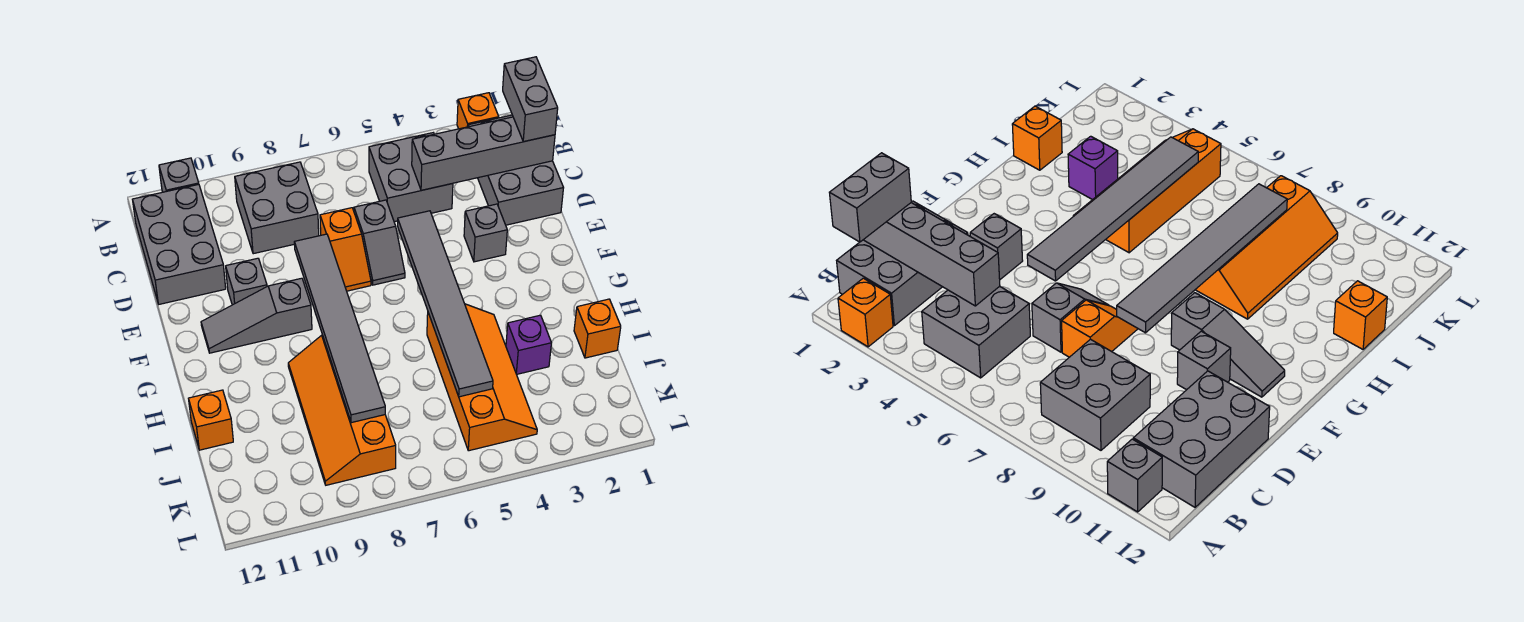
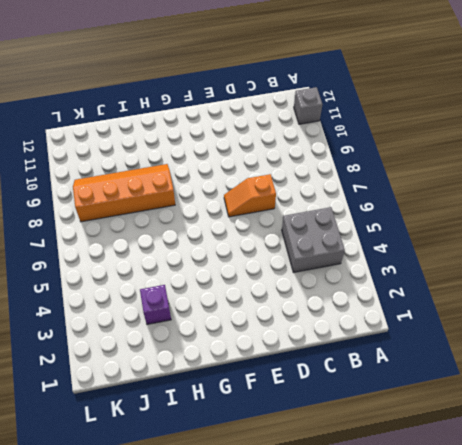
none -> orange 1x1 brick [457,93,499,129]
none -> grey 2x3 brick [468,115,563,225]
none -> grey 2x2 brick [235,162,319,254]

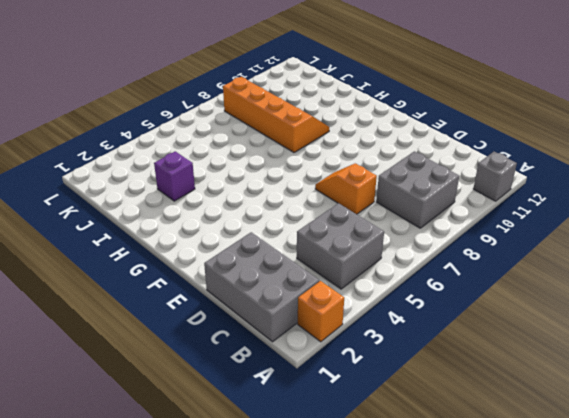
none -> grey 2x3 brick [132,184,226,304]
none -> grey 1x2 slope [354,200,405,285]
none -> grey 1x1 brick [464,204,507,262]

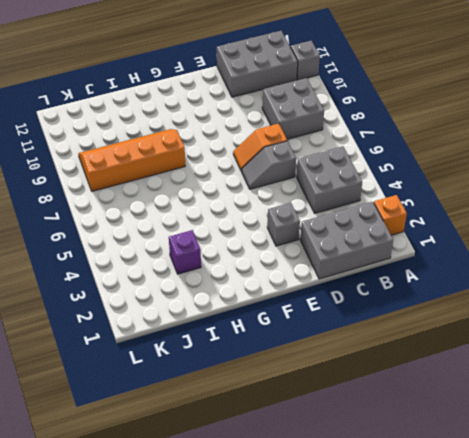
none -> grey 1x1 brick [226,258,267,305]
none -> grey 1x3 slope [201,278,312,353]
none -> orange 2x4 slope [427,304,537,451]

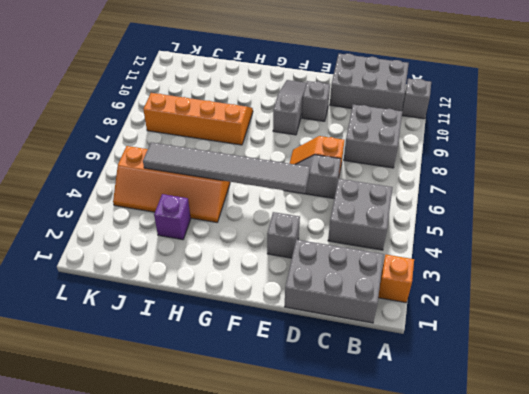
none -> orange 1x1 brick [574,299,621,358]
none -> orange 1x1 brick [188,390,233,450]
none -> grey 1x4 brick [412,117,555,190]

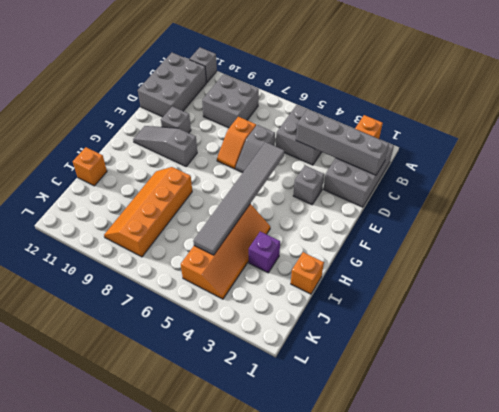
none -> grey 1x6 tile [294,234,385,423]
none -> grey 1x2 brick [503,57,558,142]

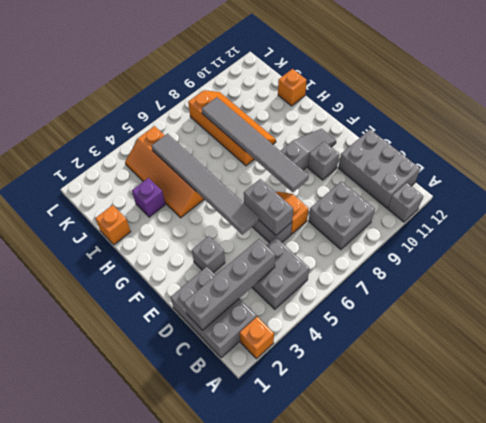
grey 1x2 brick [244,179,293,235] -> grey 1x2 brick moved to [503,57,558,142]

